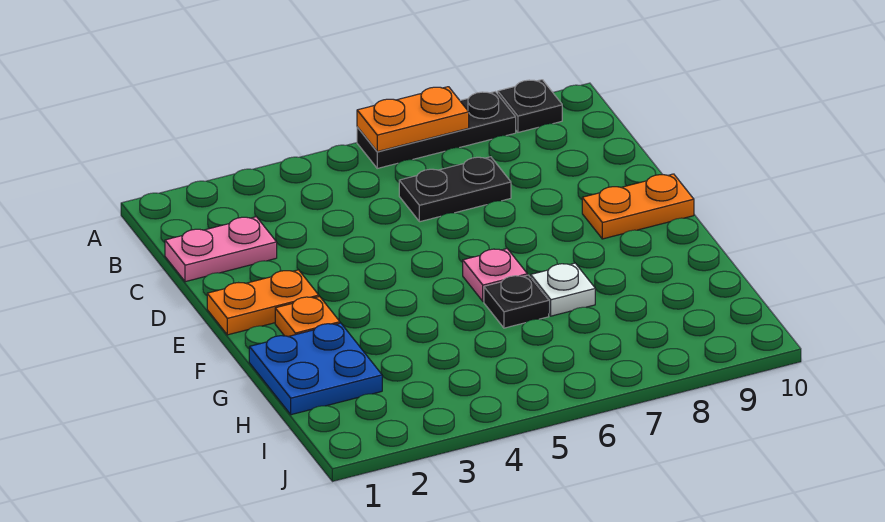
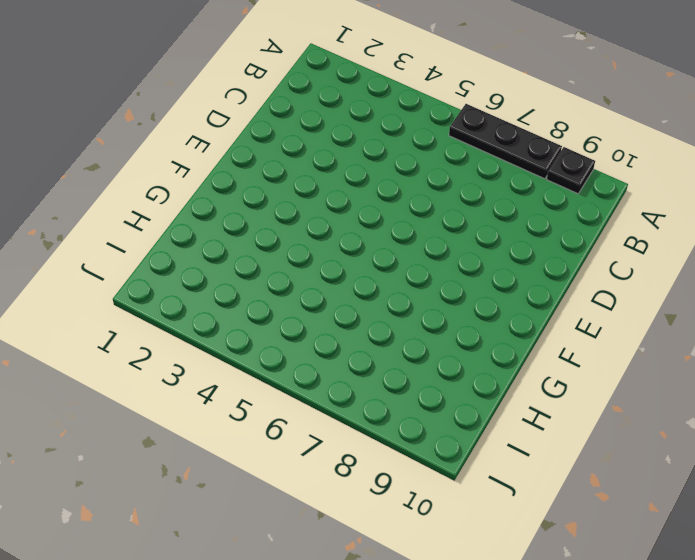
none -> pink 1x2 plate [165,217,277,282]
none -> black 1x2 plate [399,157,511,222]
none -> orange 1x2 plate [207,270,319,335]

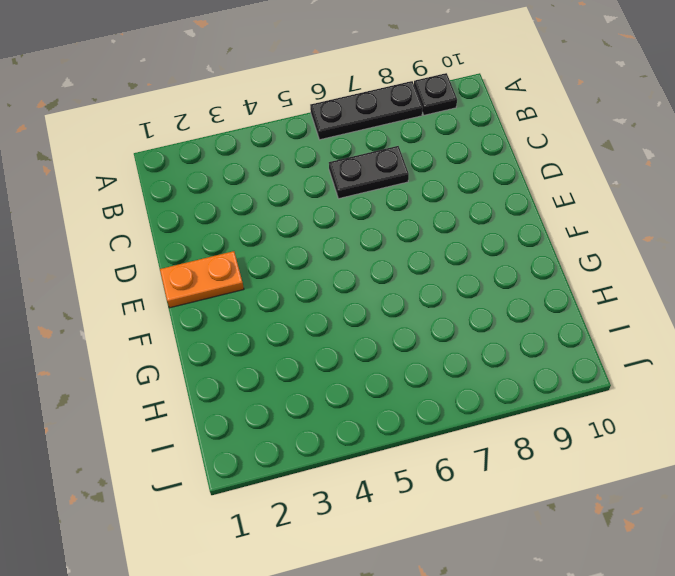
none -> pink 1x2 plate [165,217,277,282]
none -> orange 1x2 plate [582,174,694,239]
none -> orange 1x1 plate [275,296,340,337]

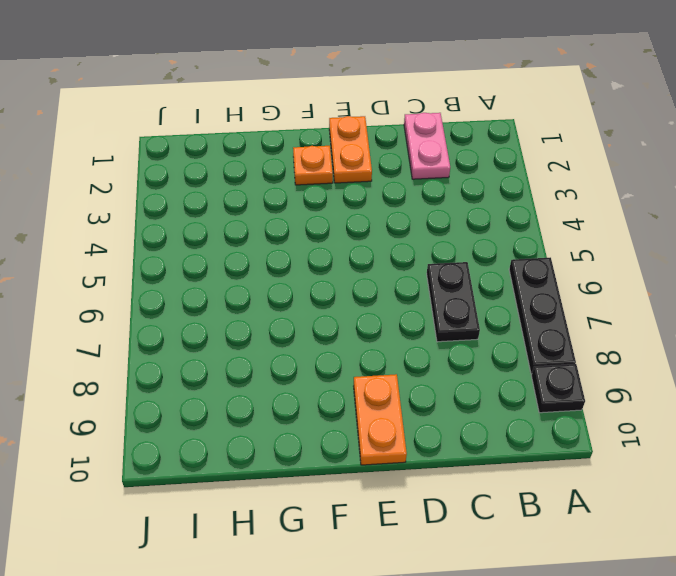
none -> pink 1x1 plate [463,249,527,301]
none -> blue 2x2 plate [249,323,382,415]
none -> black 1x1 plate [484,275,549,328]

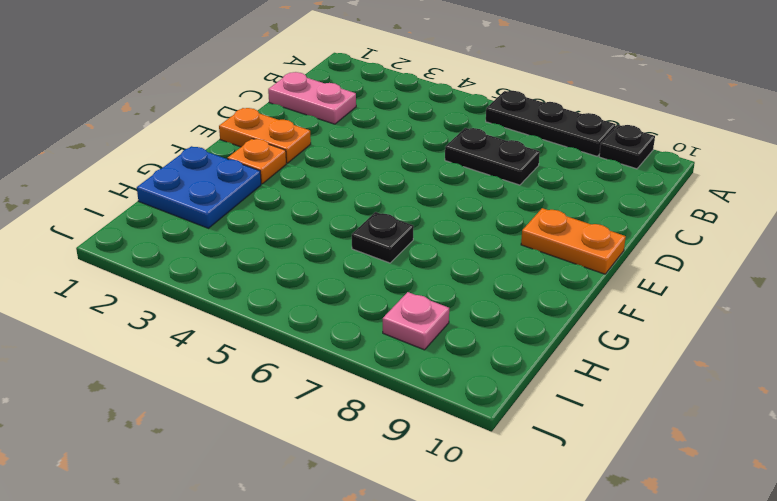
pink 1x1 plate [383,292,449,350] -> pink 1x1 plate moved to [463,249,527,301]
none -> white 1x1 plate [531,263,595,316]
none -> orange 1x2 plate [357,87,469,152]

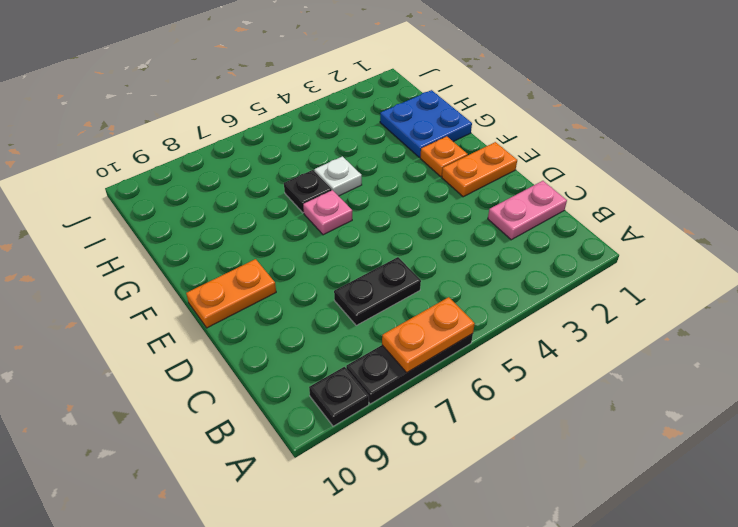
white 1x1 plate [314,156,362,196] -> white 1x1 plate moved to [531,263,595,316]

